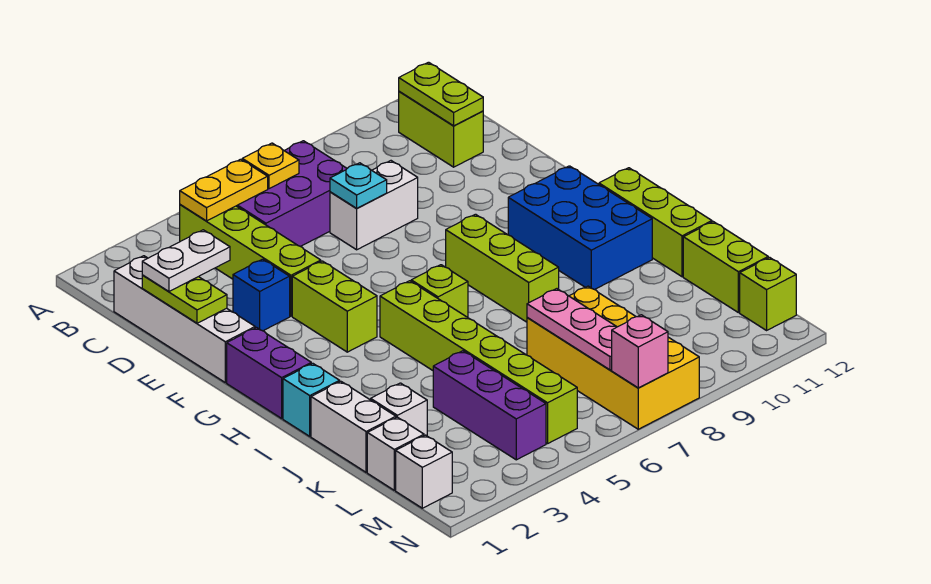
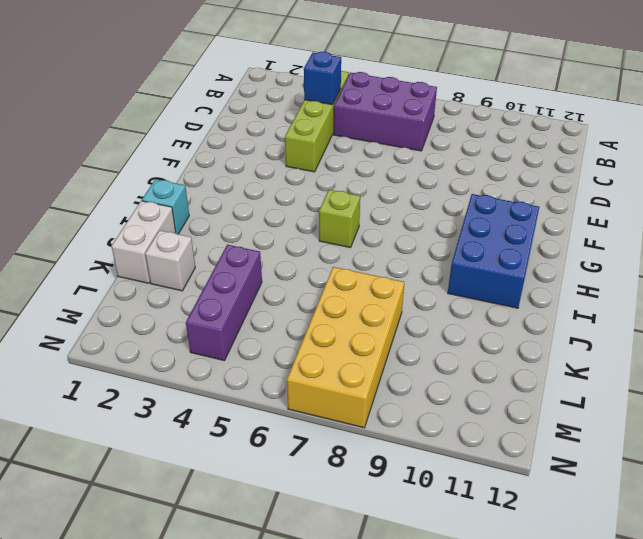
blue 1x1 brick [304,52,341,105] -> blue 1x1 brick moved to [233,259,290,331]
none -> lime 1x2 brick [399,91,483,167]
none -> white 1x4 brick [114,256,255,383]
none -> white 1x2 brick [330,161,418,250]
none -> lime 1x2 brick [292,261,377,352]

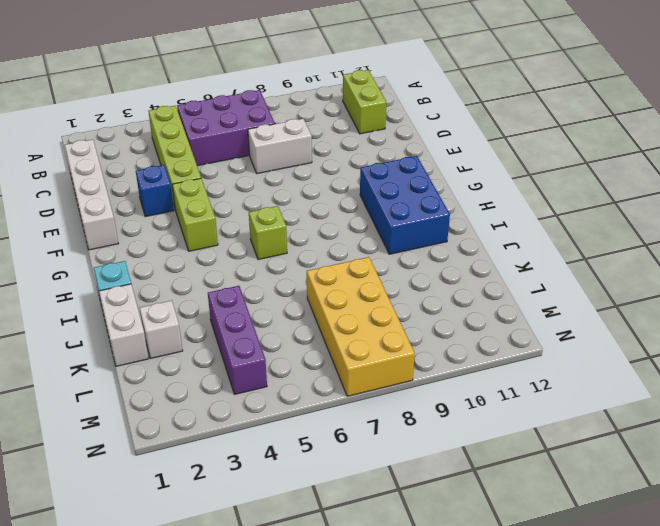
none -> purple 1x2 brick [227,327,311,418]
none -> lime 1x3 brick [446,214,559,322]
none -> lime 1x6 brick [380,281,577,444]
none -> lime 1x3 brick [599,168,712,277]

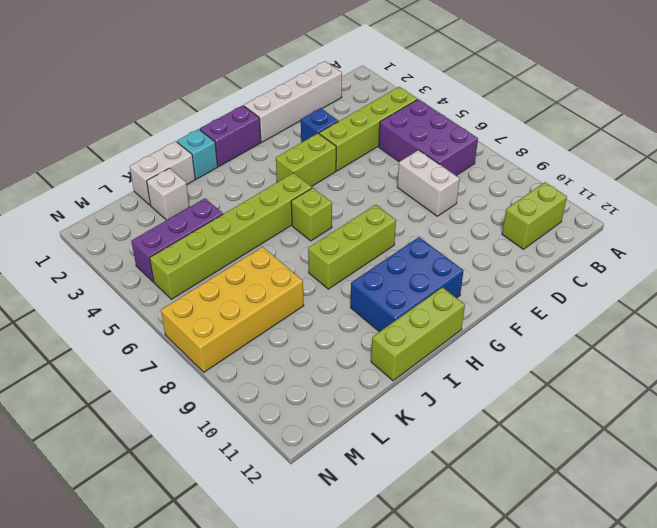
none -> lime 1x2 brick [683,222,768,313]
none -> white 1x1 brick [367,417,424,490]
none -> white 1x1 brick [396,435,452,508]
none -> lime 1x1 brick [740,257,796,330]

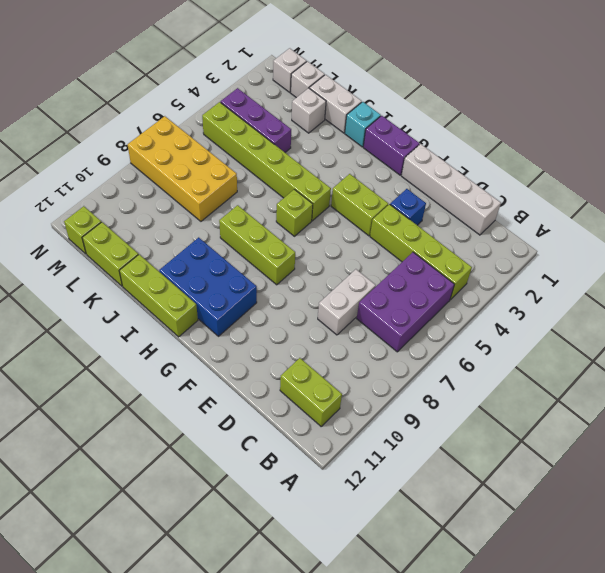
none -> yellow 1x2 plate [180,159,268,221]
none -> yellow 1x1 plate [242,143,299,189]
none -> lime 1x2 plate [399,62,483,126]
none -> lime 1x2 plate [142,275,227,323]

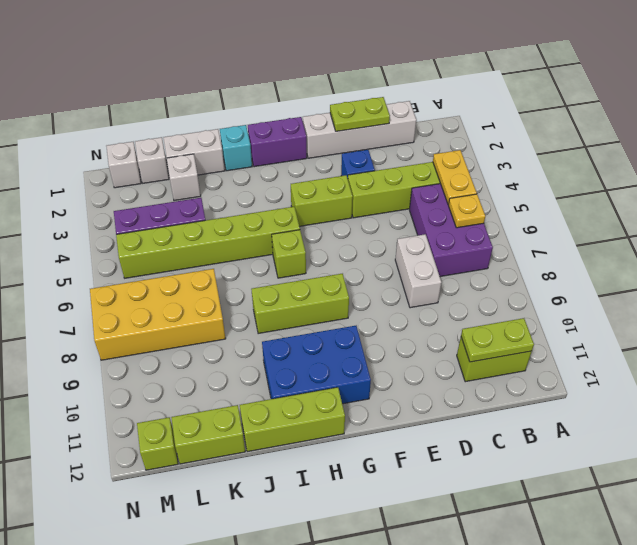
none -> cyan 1x1 plate [330,163,387,208]
none -> pink 1x3 plate [527,289,616,370]
none -> pink 1x1 brick [612,315,668,388]
none -> white 1x2 plate [142,230,230,291]

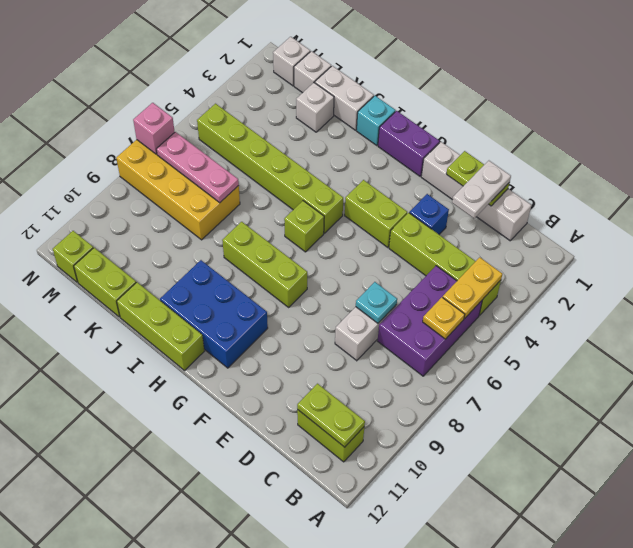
none -> purple 1x3 brick [433,351,546,460]

